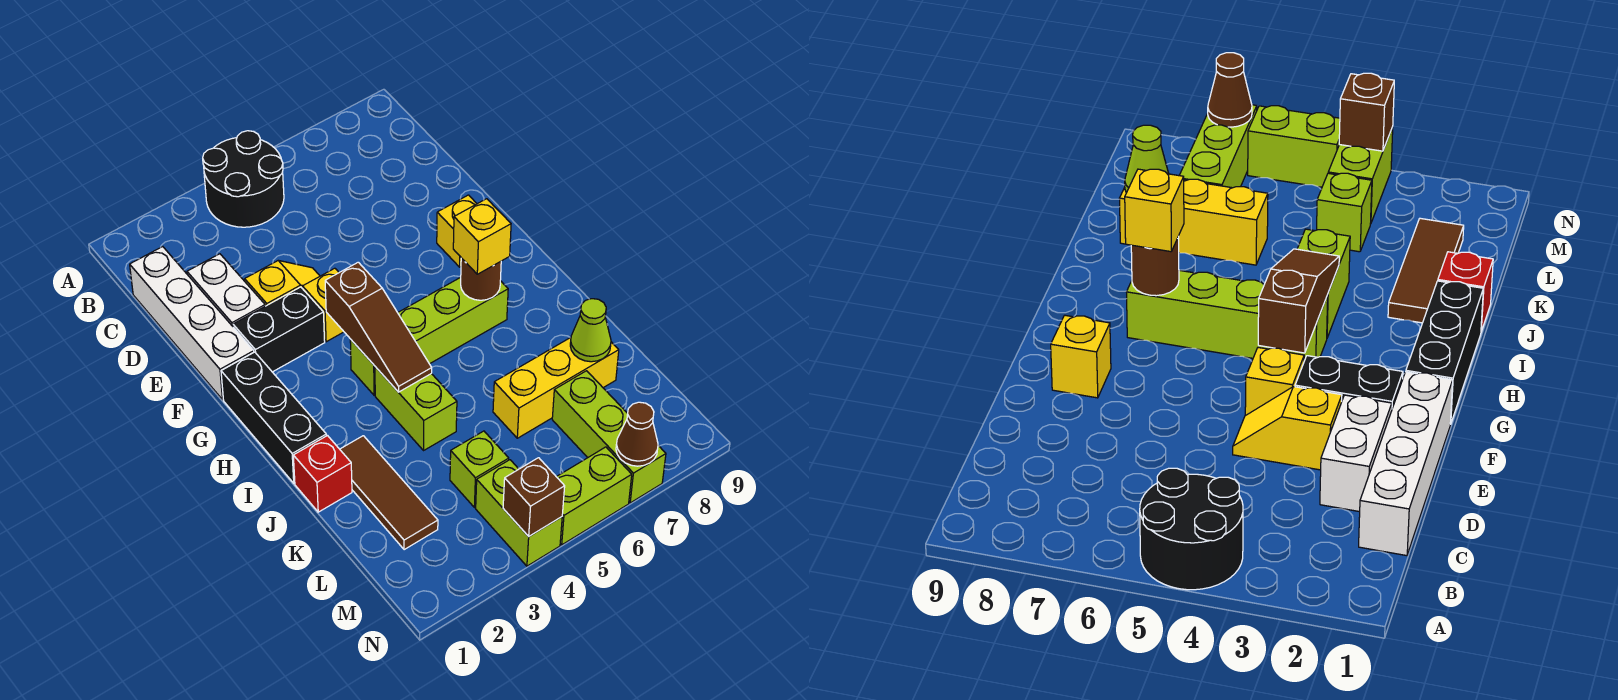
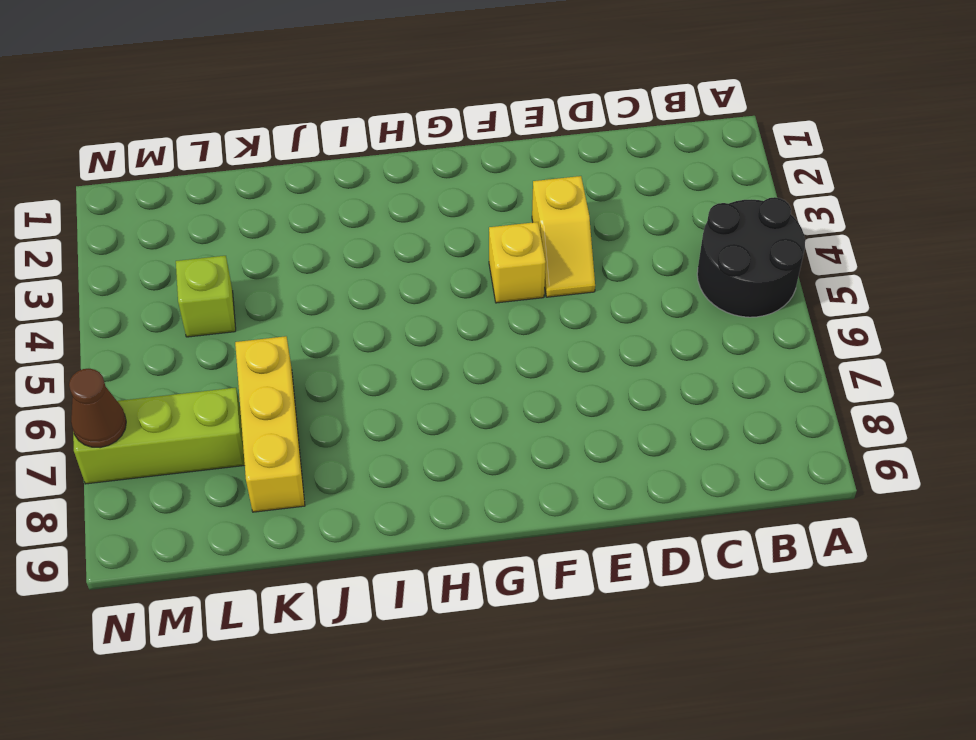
none -> white 1x4 brick [130,247,254,400]
none -> white 1x2 brick [187,254,265,326]
none -> black 1x2 brick [233,287,325,372]

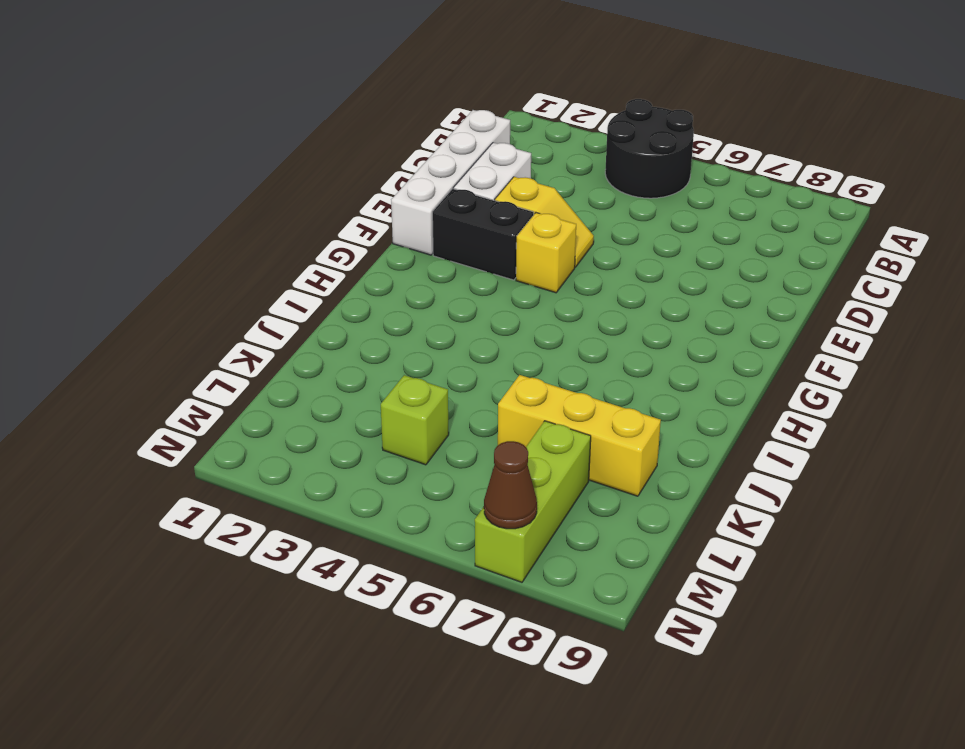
none -> yellow 1x1 brick [437,195,477,267]
none -> black 1x3 brick [221,352,326,483]
none -> lime 1x4 brick [350,277,508,395]

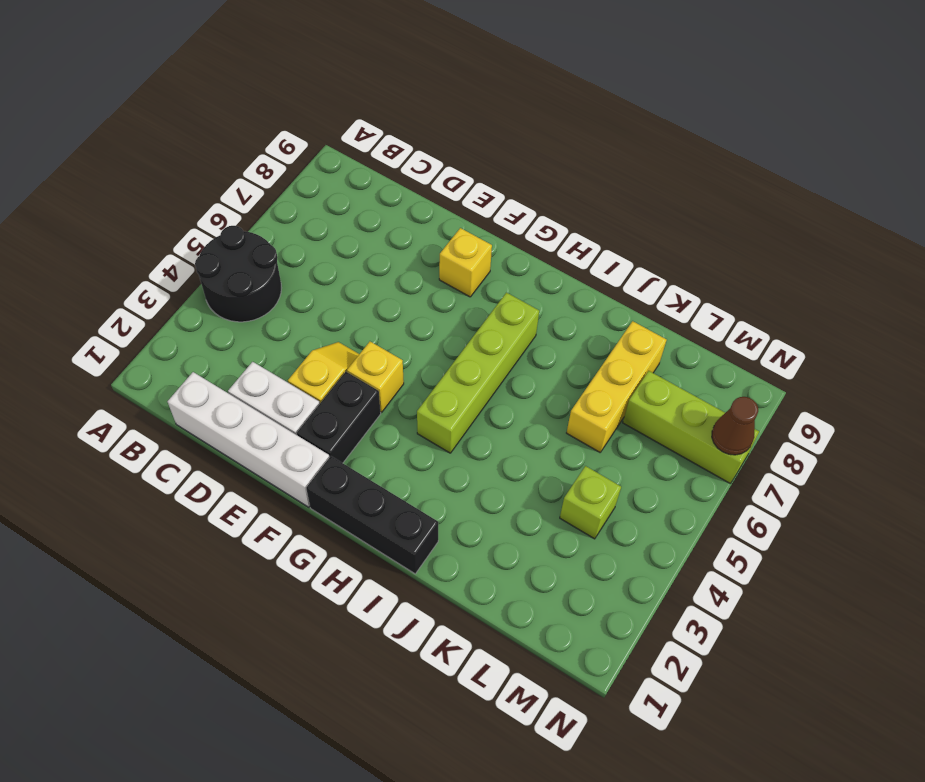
none -> lime 1x2 brick [375,367,457,450]
none -> red 1x1 brick [293,436,352,512]
none -> brown 1x3 tile [340,436,438,550]

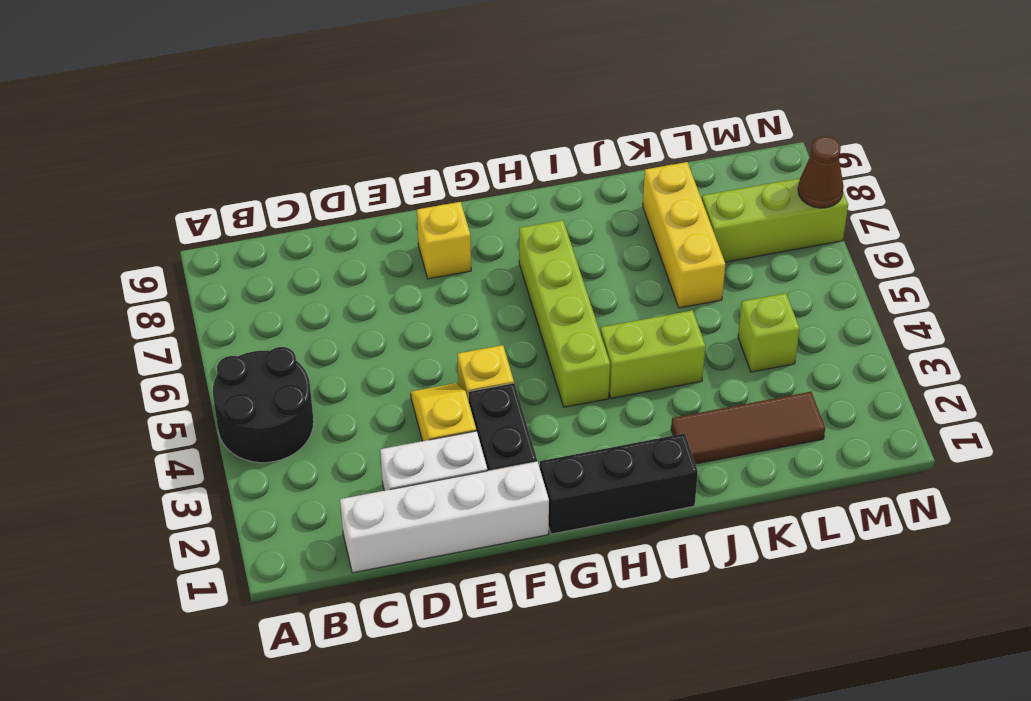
none -> red 1x1 brick [293,436,352,512]
none -> lime 1x2 brick [476,460,562,566]
none -> lime 1x2 brick [557,447,632,545]

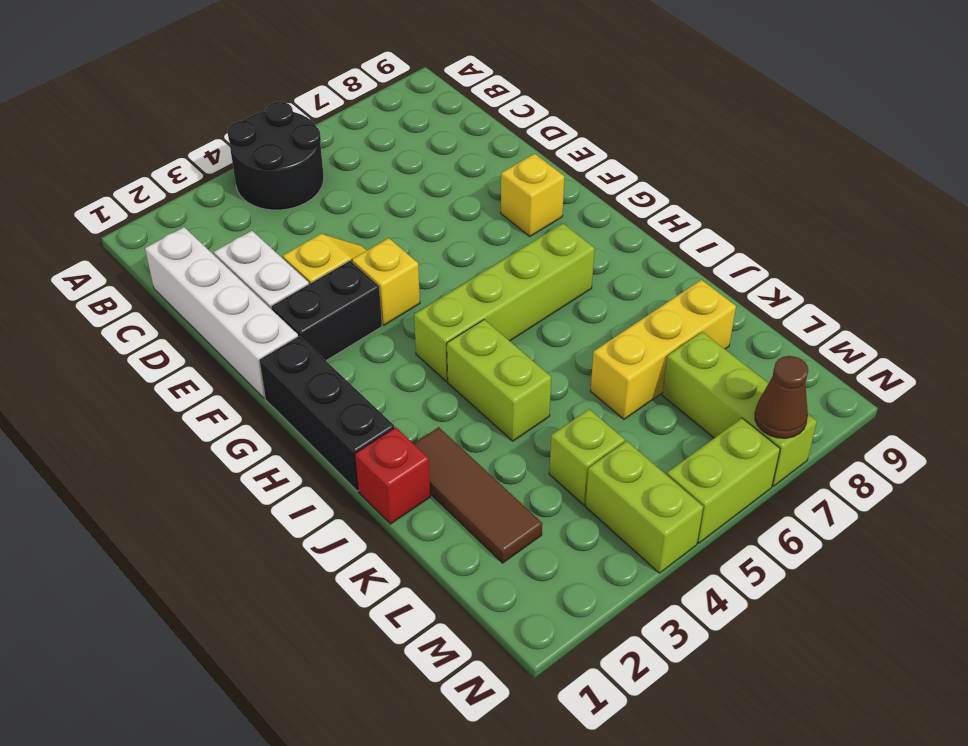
none -> brown 1x3 slope [325,262,432,392]
none -> brown 1x1 round brick [461,258,501,300]
none -> lime 1x1 cone [570,299,611,362]

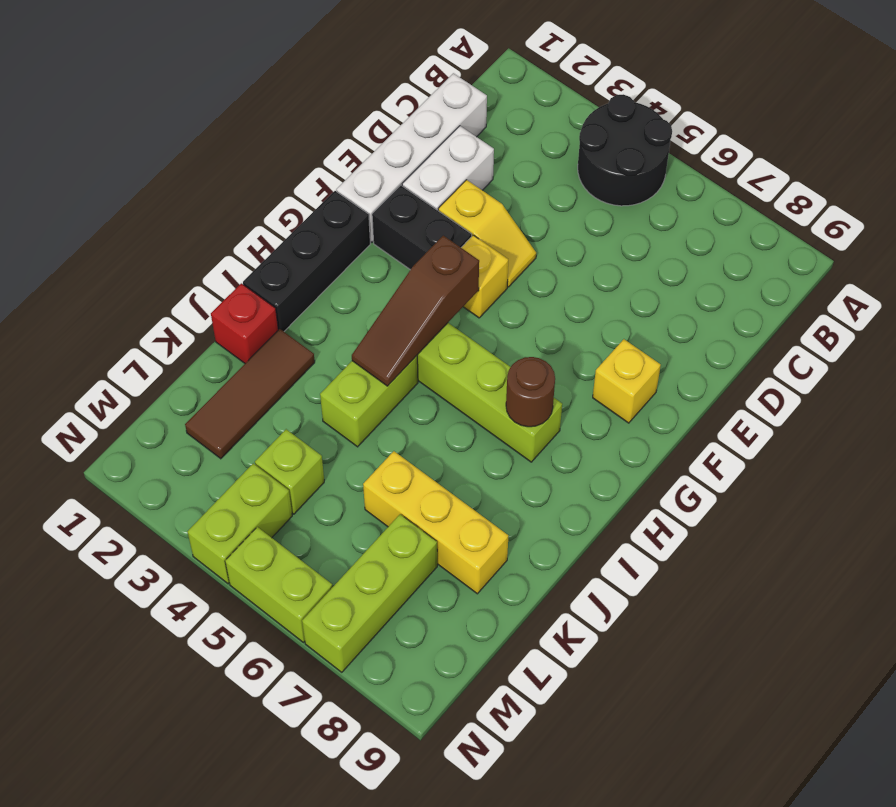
none -> lime 1x1 cone [570,299,611,362]
none -> brown 1x1 brick [503,458,565,536]
none -> brown 1x1 cone [616,402,658,466]

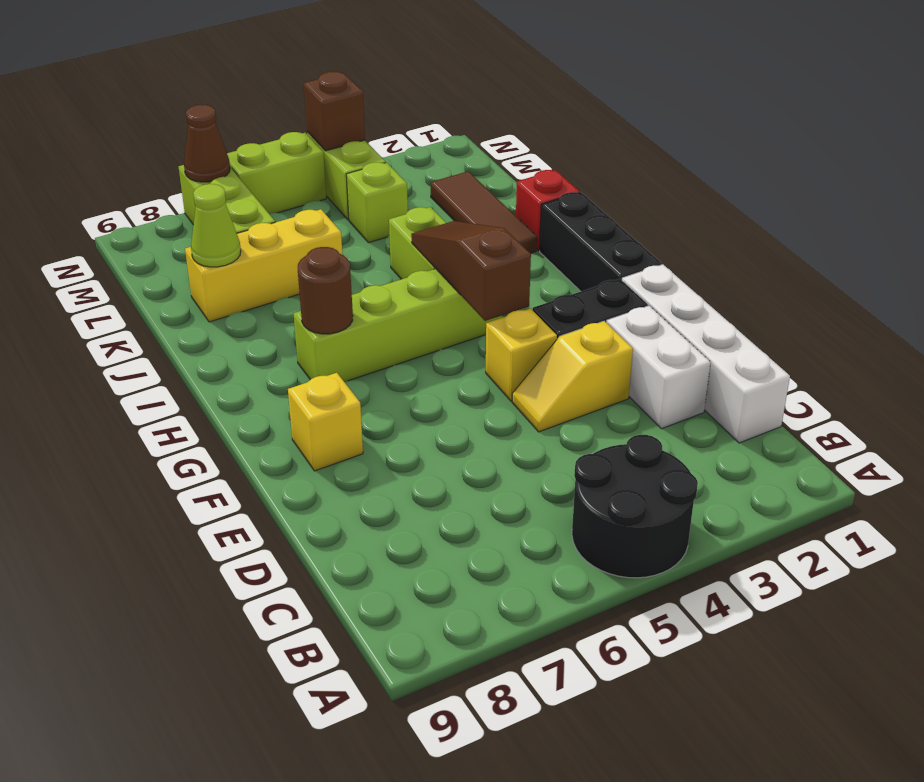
none -> yellow 1x1 brick [453,199,511,274]

